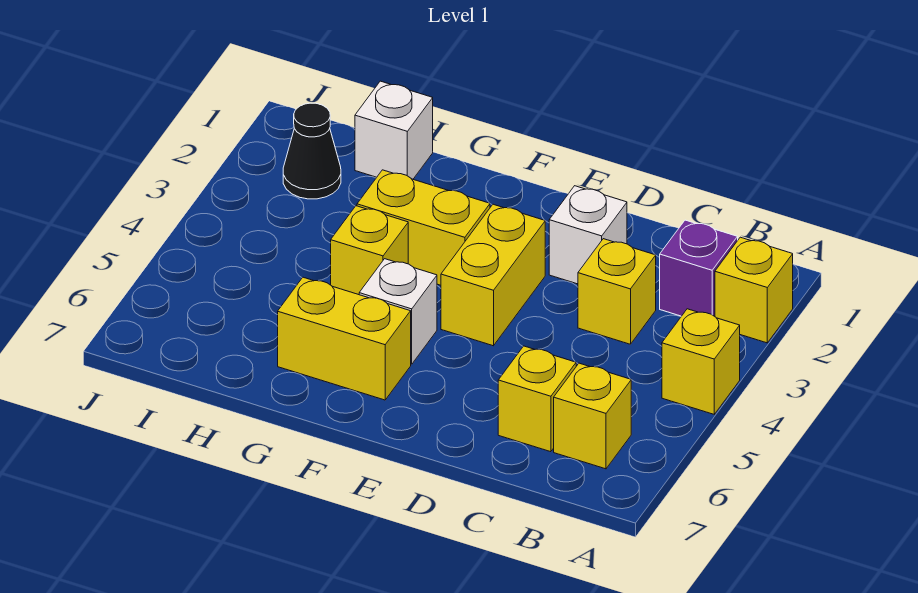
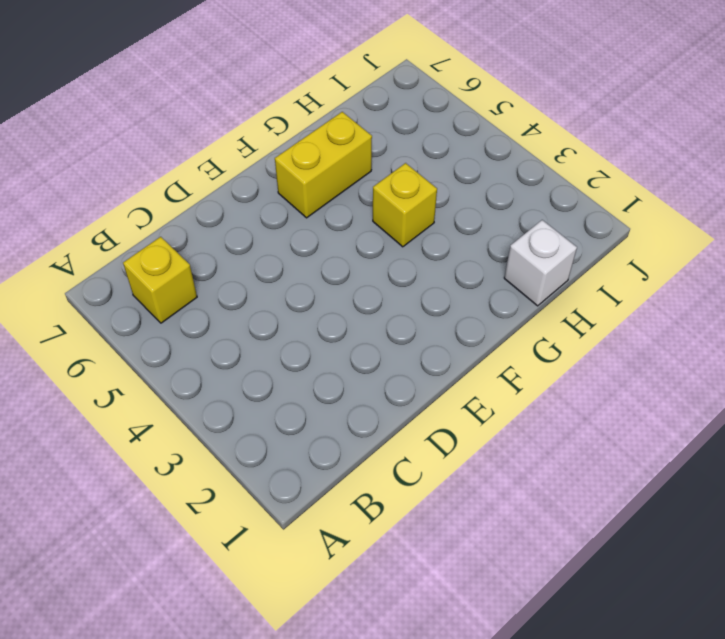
none -> yellow 1x1 brick [715,237,793,343]
none -> yellow 1x1 brick [662,309,740,414]
none -> purple 1x1 brick [660,220,738,316]

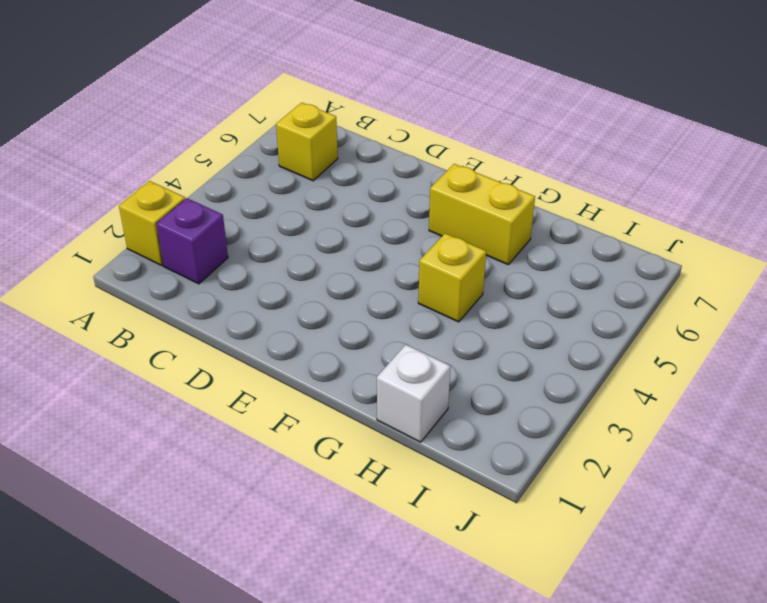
none -> yellow 1x1 brick [662,309,740,414]
none -> yellow 1x1 brick [578,239,656,344]
none -> yellow 1x1 brick [498,346,576,452]

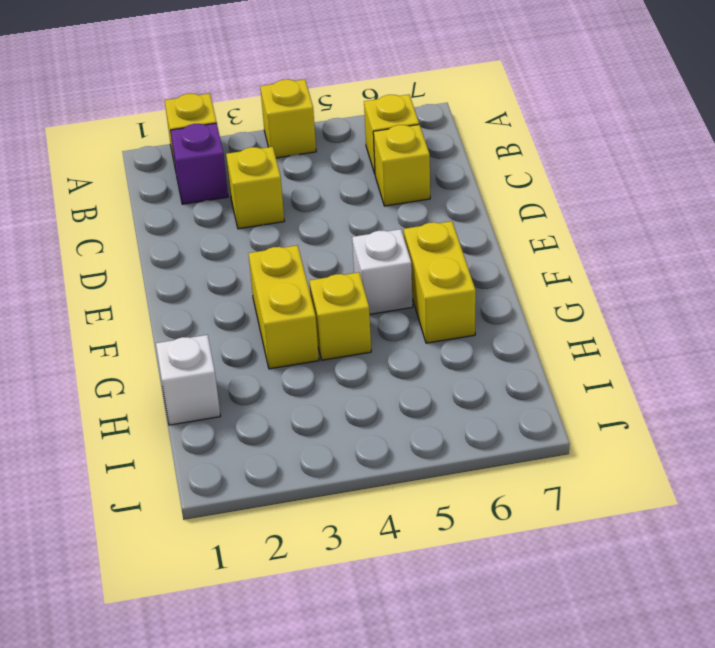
none -> white 1x1 brick [549,186,627,284]
none -> yellow 1x2 brick [441,204,545,346]
none -> black 1x1 cone [283,103,341,199]

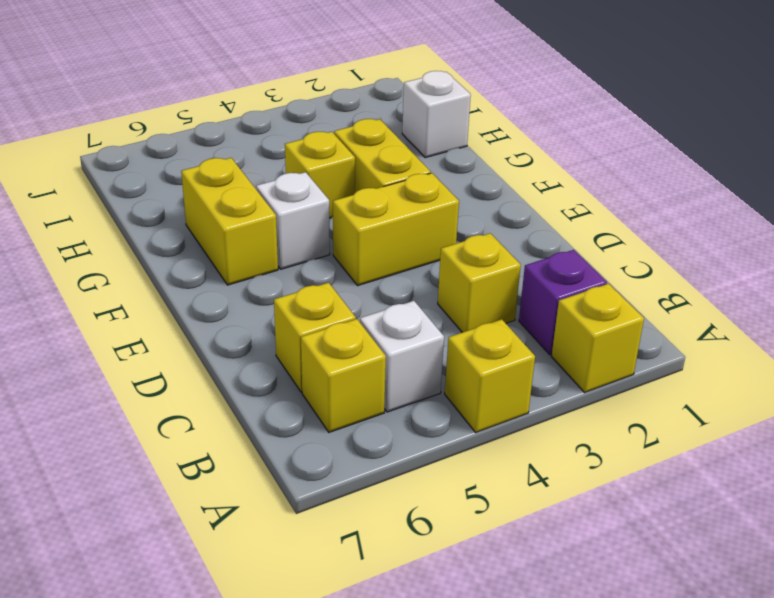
white 1x1 brick [360,301,444,412] -> white 1x1 brick moved to [549,186,627,284]
none -> black 1x1 cone [283,103,341,199]

